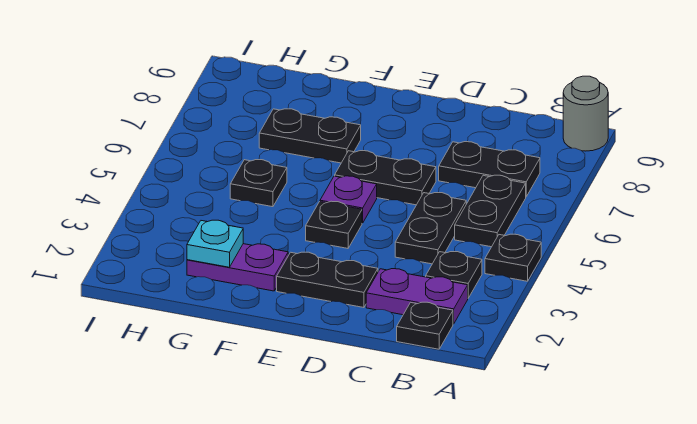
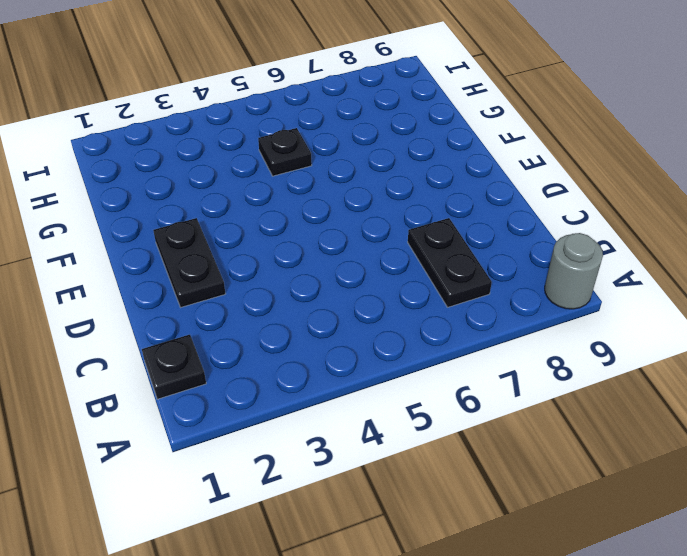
none -> black 1x1 plate [485,234,541,281]
none -> purple 1x2 plate [366,269,468,324]
none -> black 1x1 plate [426,252,482,298]

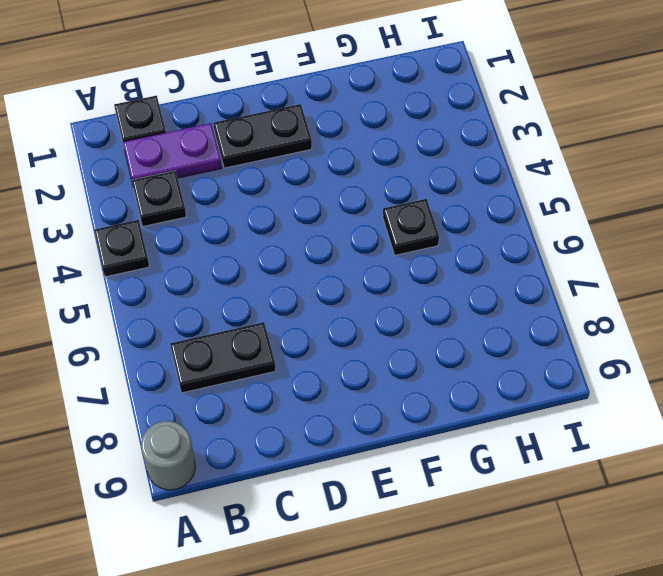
none -> black 1x2 plate [455,175,526,247]
none -> black 1x2 plate [395,193,466,264]
none -> black 1x2 plate [335,151,436,205]

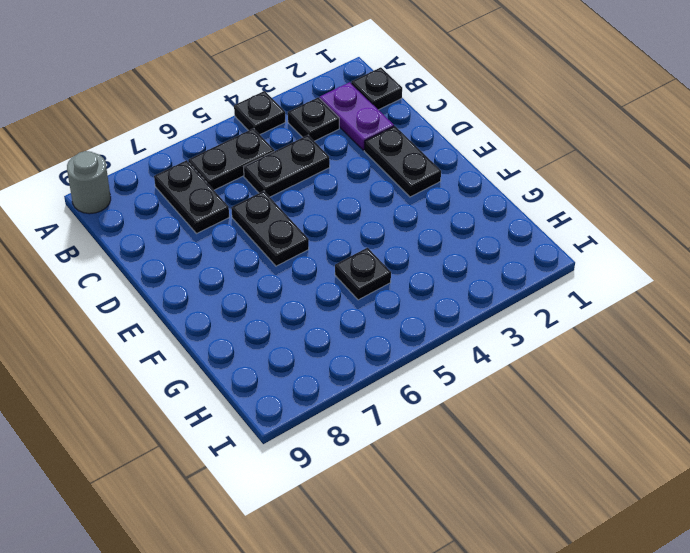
none -> black 1x1 plate [306,201,362,248]
none -> purple 1x1 plate [320,176,377,223]
none -> purple 1x2 plate [187,244,288,291]

